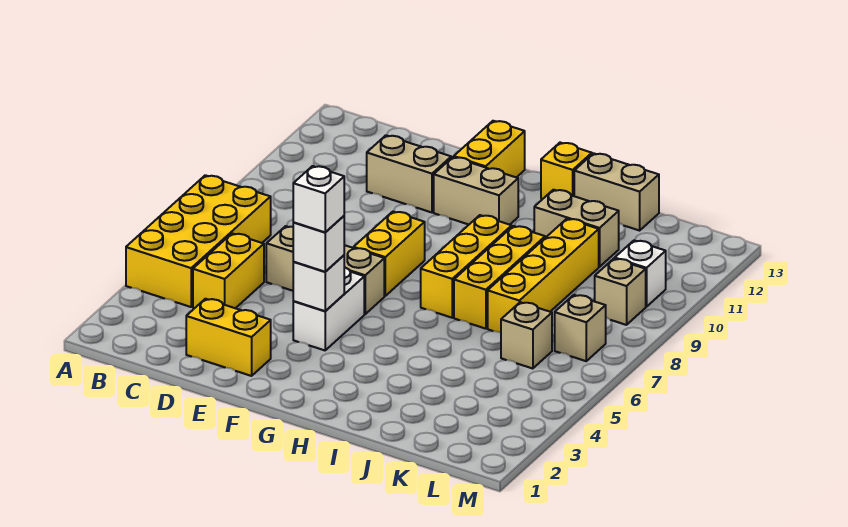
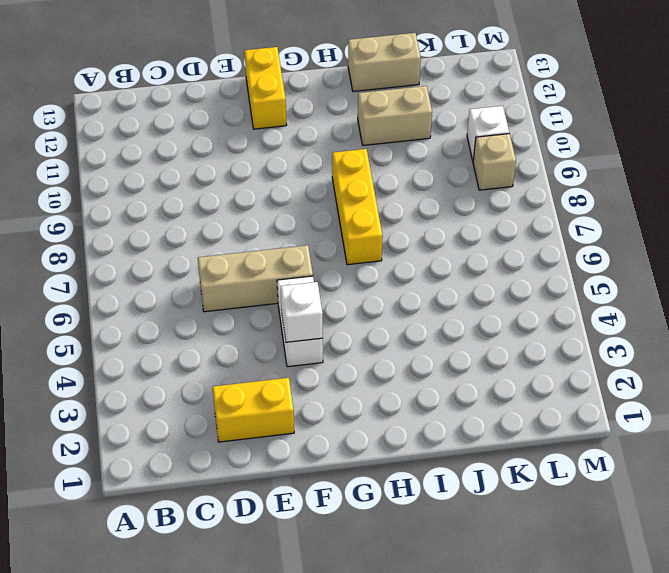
none -> yellow 2x4 brick [126,175,271,307]
none -> yellow 1x2 brick [193,233,264,308]
none -> tan 1x2 brick [367,135,451,212]

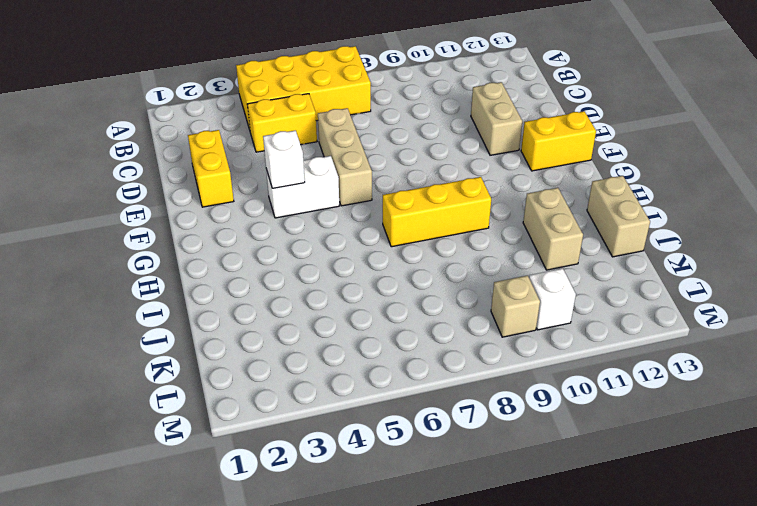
none -> yellow 1x2 brick [354,212,425,296]
none -> tan 1x2 brick [434,157,518,225]
none -> yellow 1x1 brick [541,143,592,199]

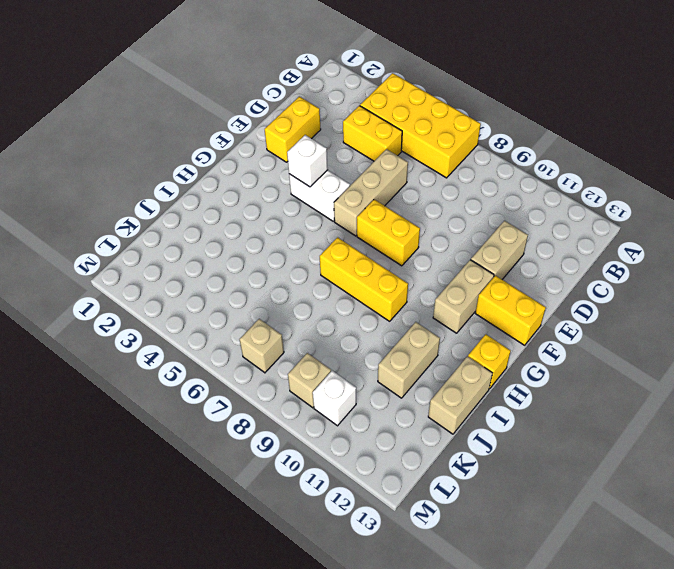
none -> yellow 1x3 brick [454,226,545,329]
none -> yellow 1x4 brick [488,219,599,333]
none -> tan 1x1 brick [501,302,552,369]

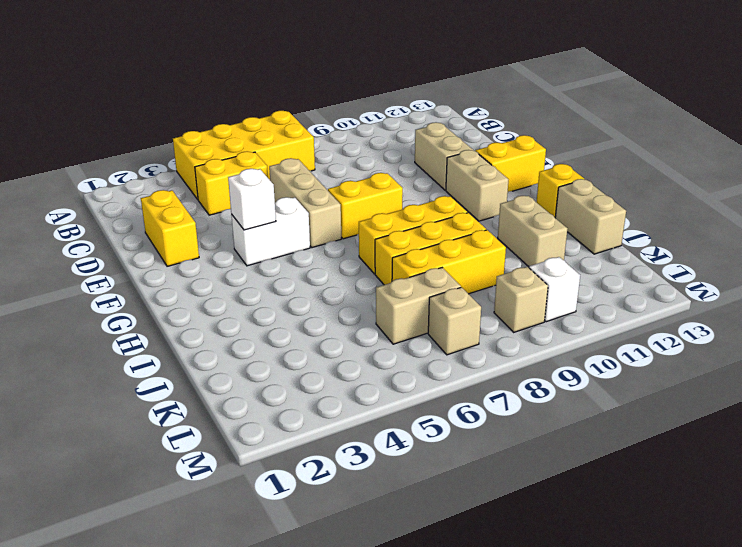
yellow 1x3 brick [392,230,506,294] -> yellow 1x4 brick [488,219,599,333]
tan 1x2 brick [376,268,461,344] -> tan 1x1 brick [501,302,552,369]
none -> white 1x1 brick [293,216,344,272]
none -> white 1x1 brick [293,166,344,232]

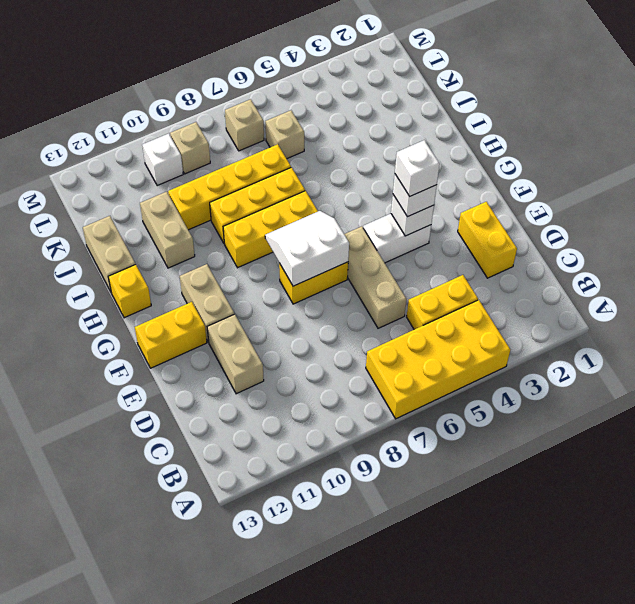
white 2x2 slope [265,211,349,286] -> none

